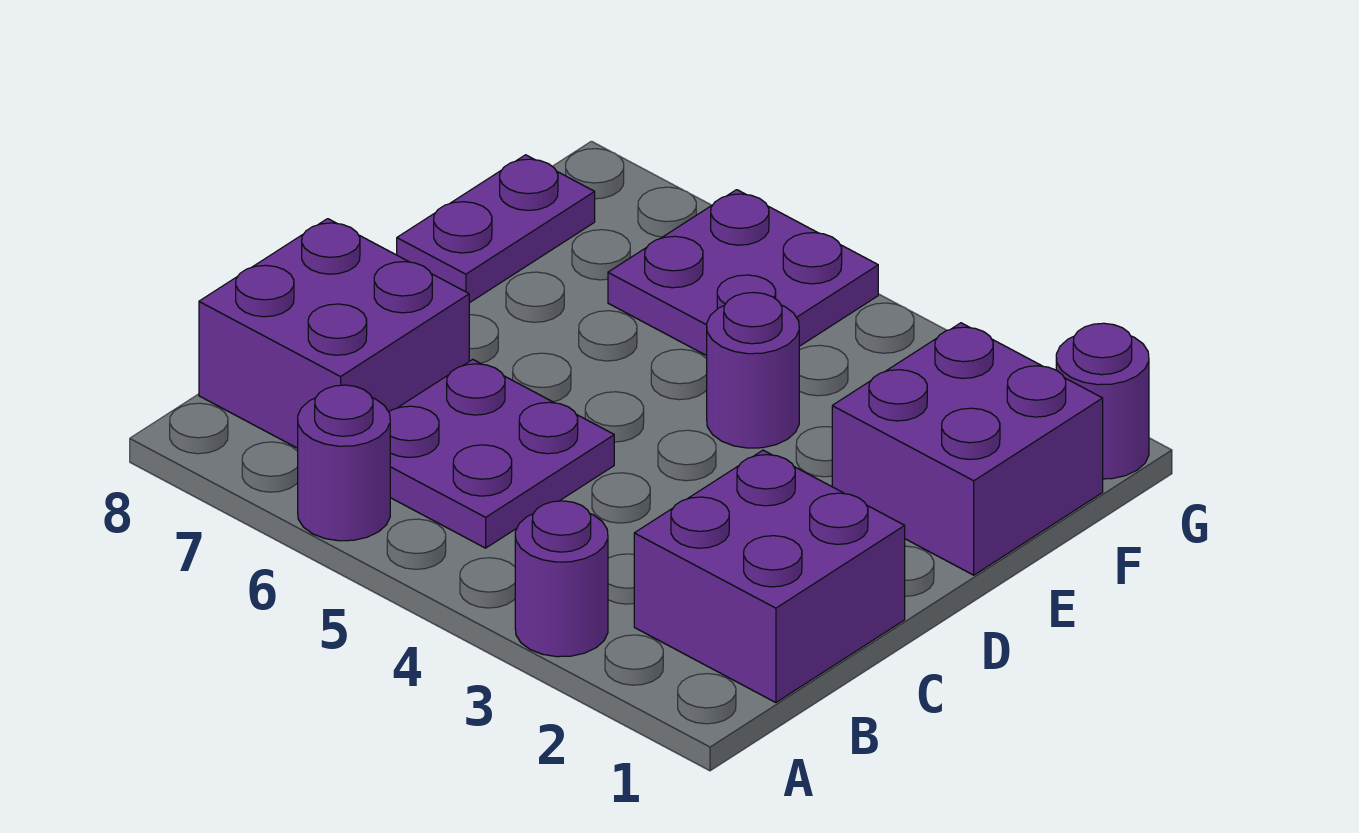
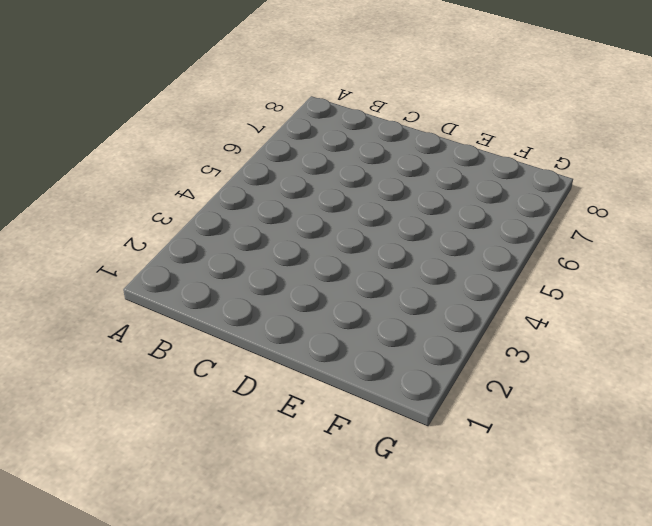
none -> purple 1x1 round brick [515,501,608,657]
none -> purple 1x1 round brick [298,385,390,541]

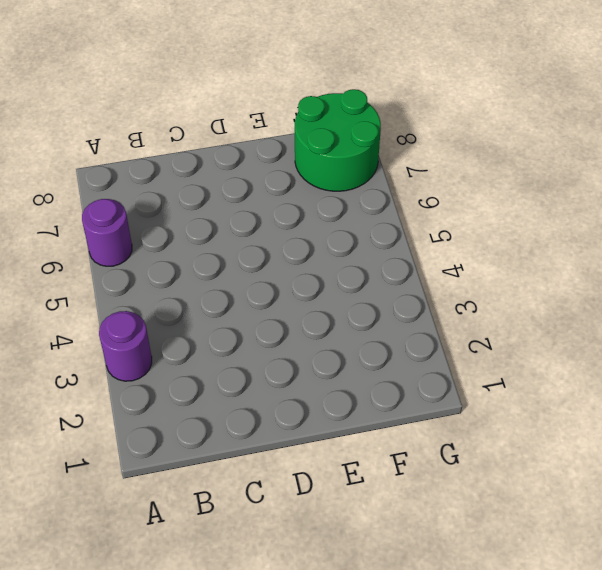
green 2x2 round brick [295,89,381,191] -> purple 1x2 plate [397,155,595,303]
none -> purple 2x2 brick [634,450,905,703]
none -> purple 2x2 plate [389,359,614,548]

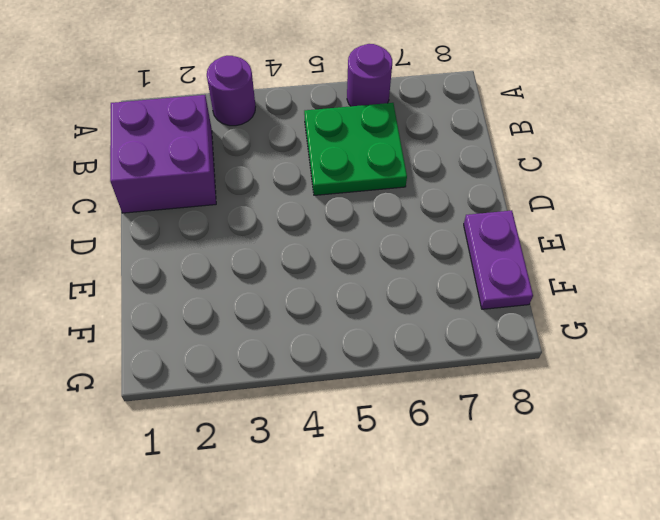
green 2x2 plate [304,103,407,195] -> purple 2x2 plate [389,359,614,548]
none -> purple 2x2 brick [199,219,469,448]
none -> purple 2x2 brick [832,323,1103,575]

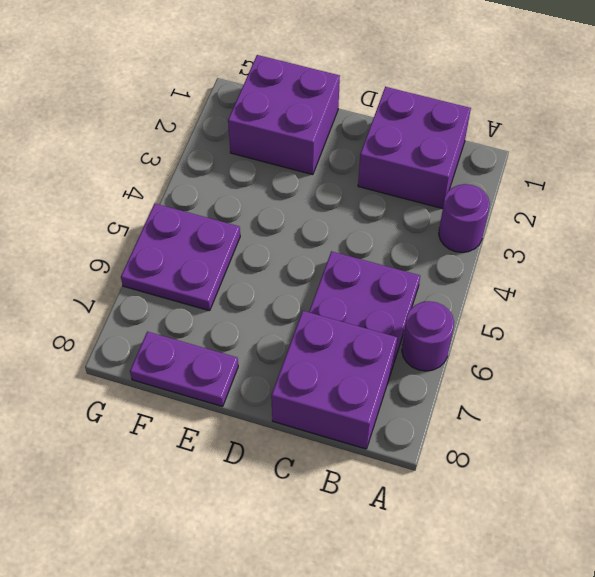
none -> purple 1x1 round brick [707,293,799,448]
none -> purple 1x1 round brick [1056,323,1149,479]

